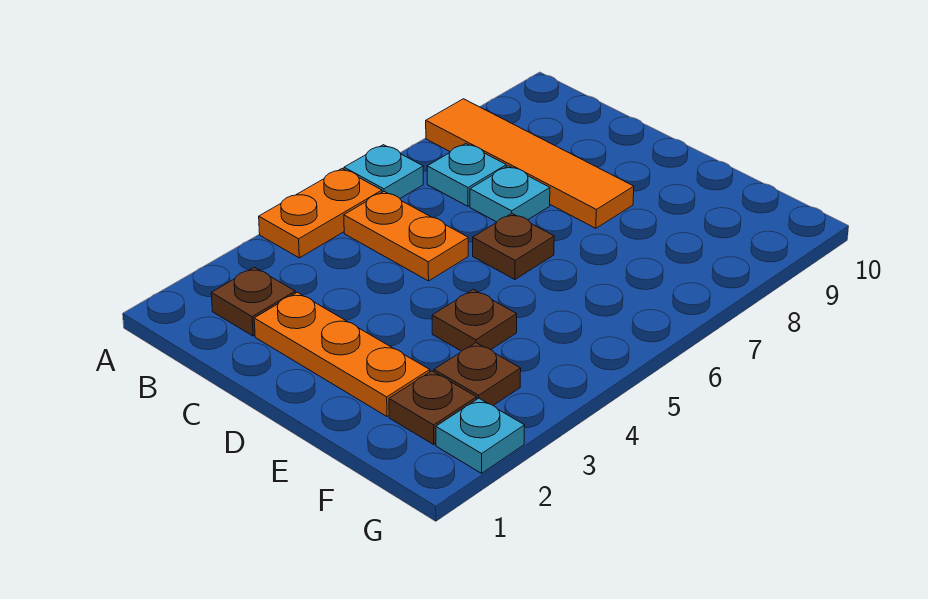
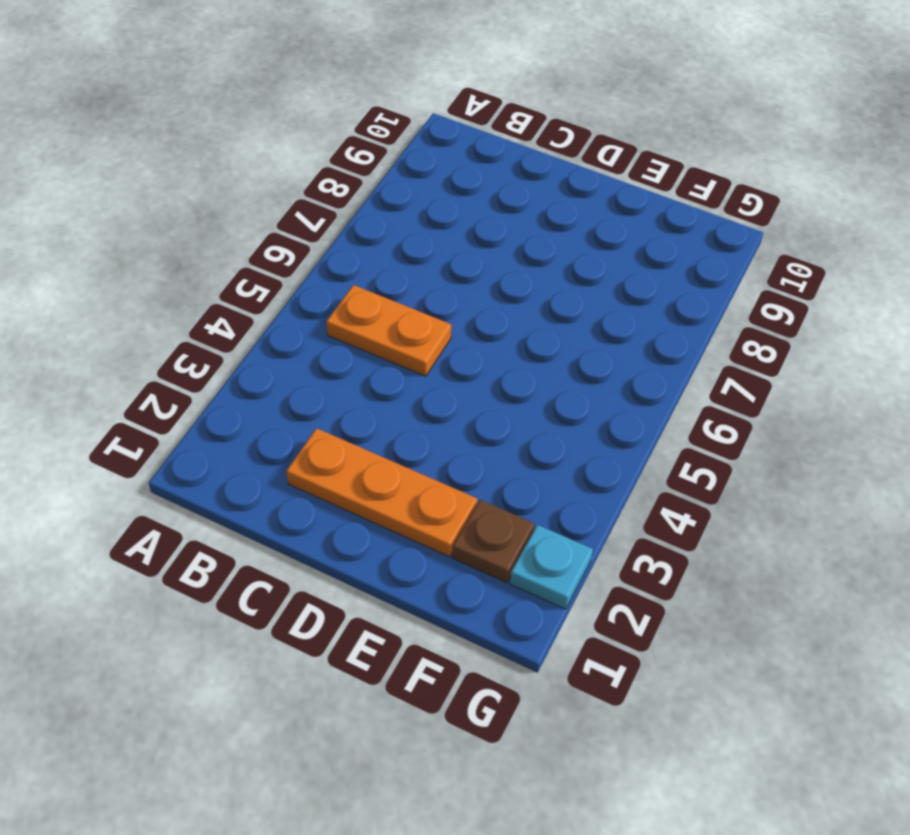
none -> orange 1x2 plate [259,169,382,258]
none -> cyan 1x1 plate [344,145,423,198]
none -> orange 1x4 tile [426,99,634,228]

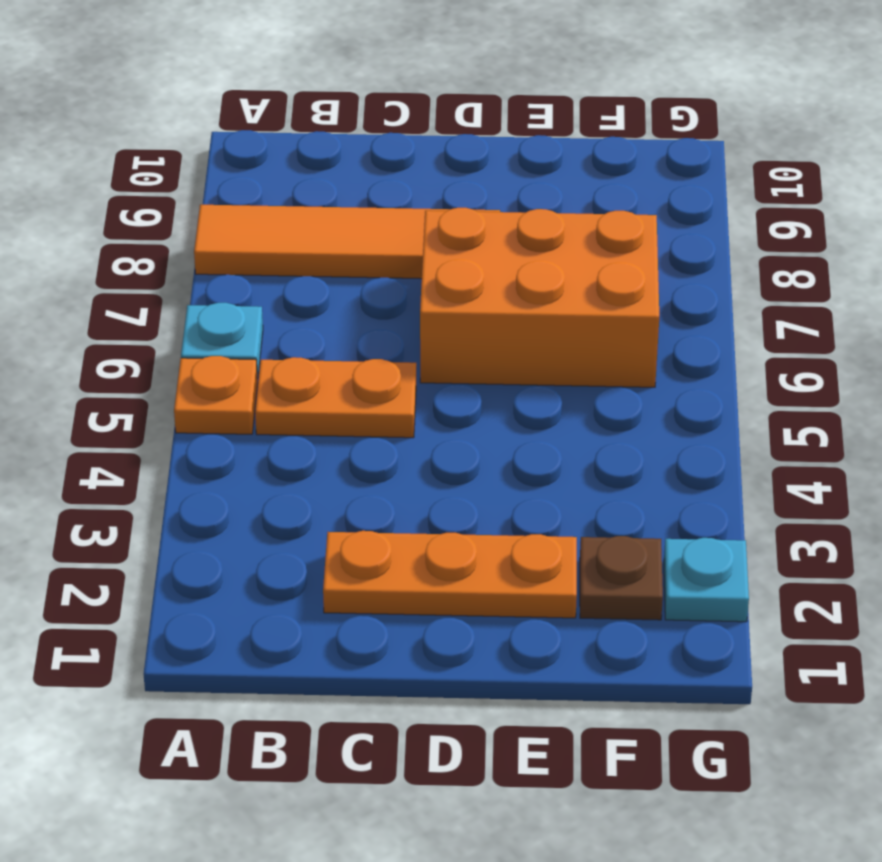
orange 1x1 plate [174,356,258,434] -> orange 1x2 plate [259,169,382,258]
orange 2x3 brick [420,208,659,387] -> brown 1x1 plate [473,213,554,280]
none -> brown 1x1 plate [211,267,295,336]
none -> cyan 1x1 plate [427,143,506,206]
none -> cyan 1x1 plate [470,166,550,222]

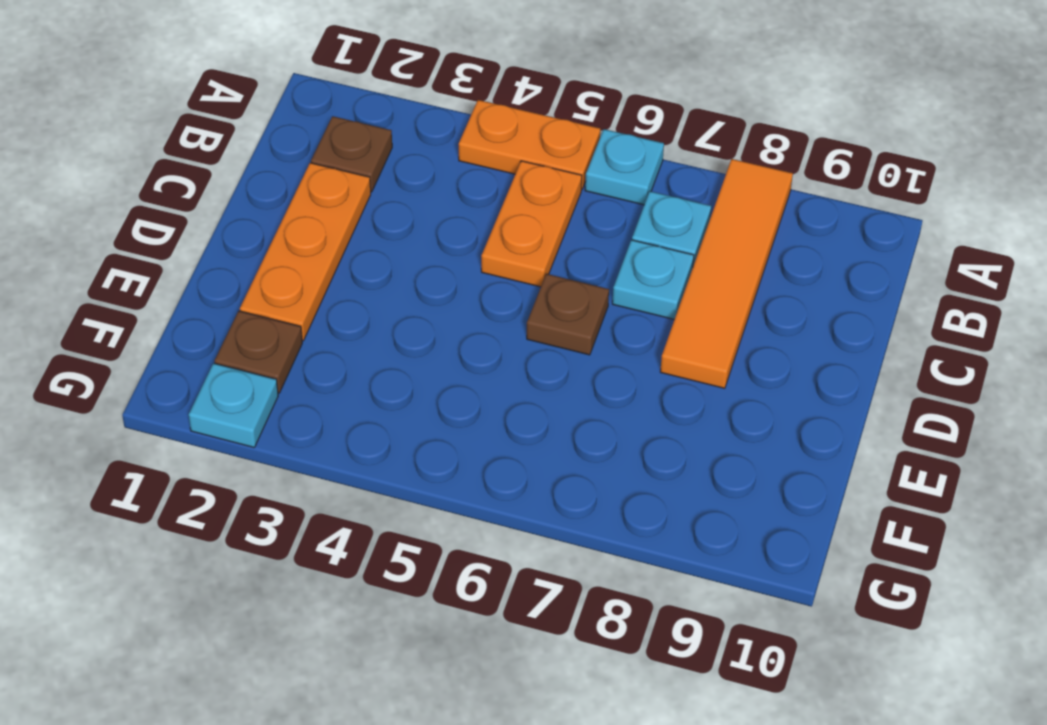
none -> brown 1x1 plate [432,289,517,351]
none -> brown 1x1 plate [434,343,521,405]

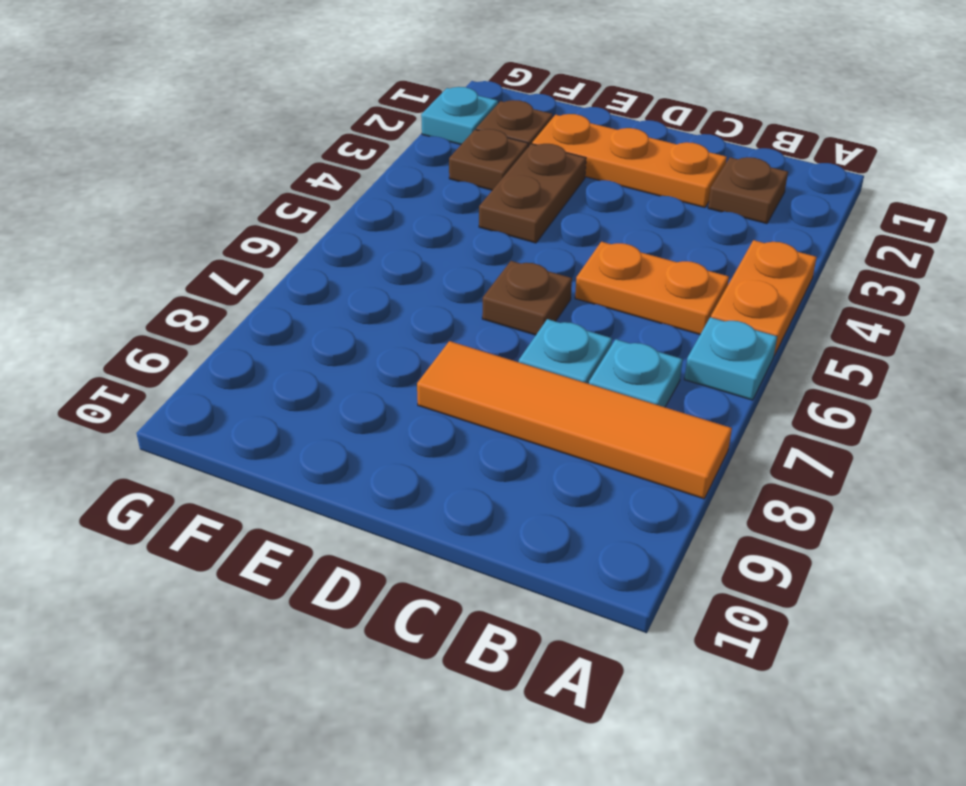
brown 1x2 plate [479,144,586,243] -> brown 1x1 plate [432,289,517,351]

